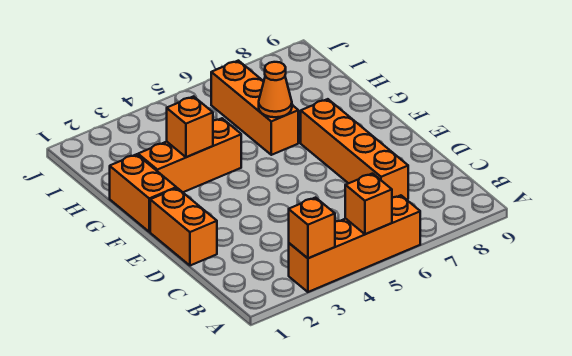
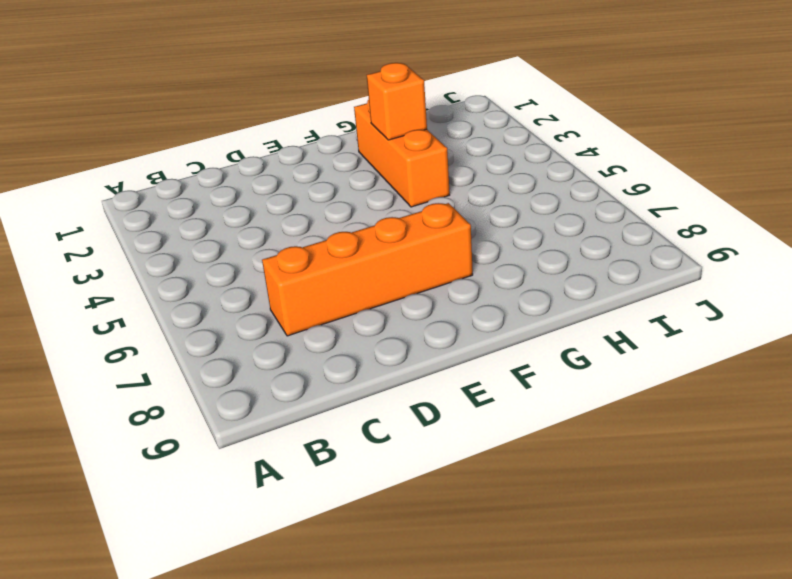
none -> orange 1x4 brick [289,195,420,292]
none -> orange 1x2 brick [150,188,217,266]

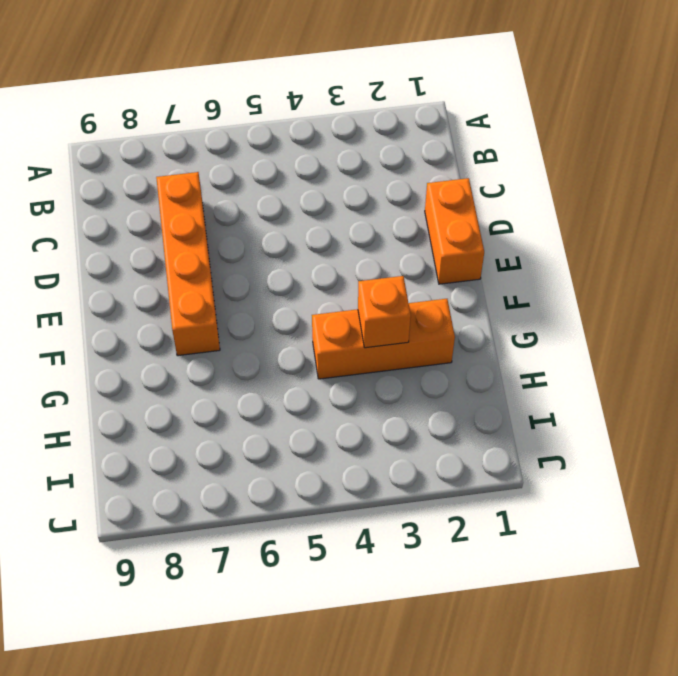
none -> orange 1x4 brick [289,195,420,292]
none -> orange 1x2 brick [110,154,176,232]

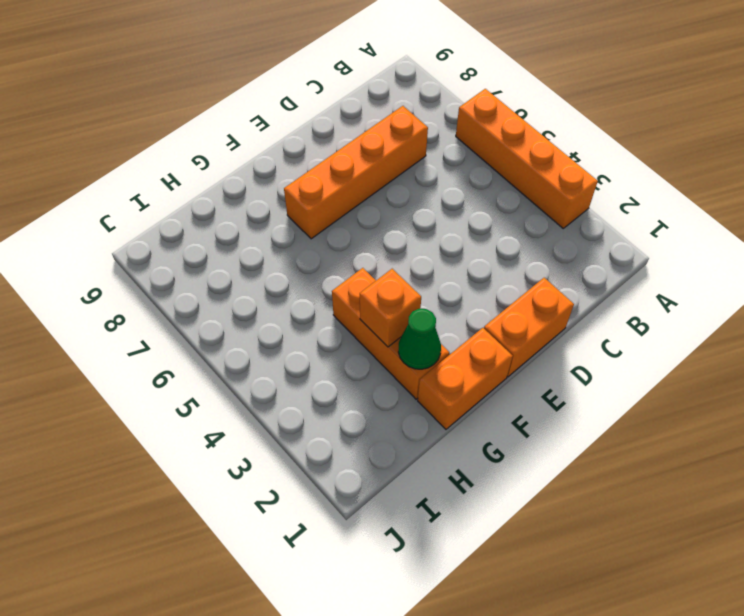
green 1x1 cone [398,309,441,369] -> none
none -> orange 1x3 brick [211,61,298,155]
none -> orange 1x1 brick [289,198,335,258]

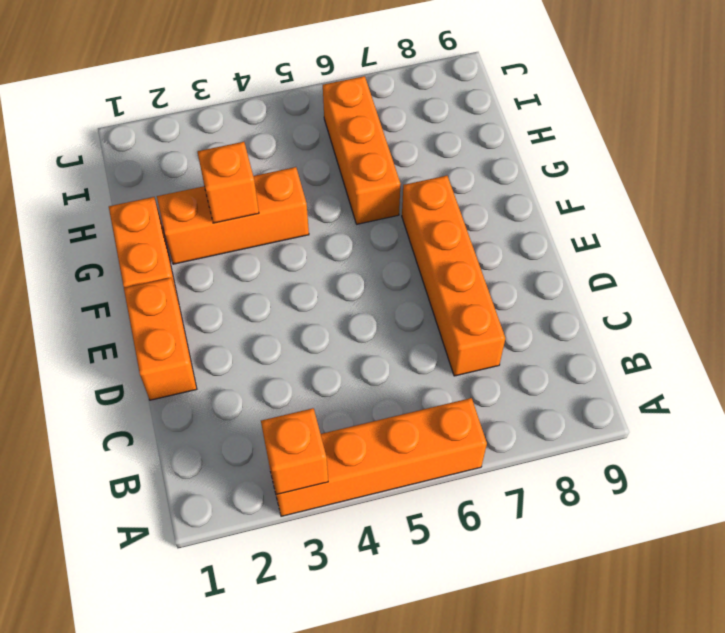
none -> orange 1x1 brick [345,174,392,234]
none -> orange 1x1 cone [259,62,292,117]

